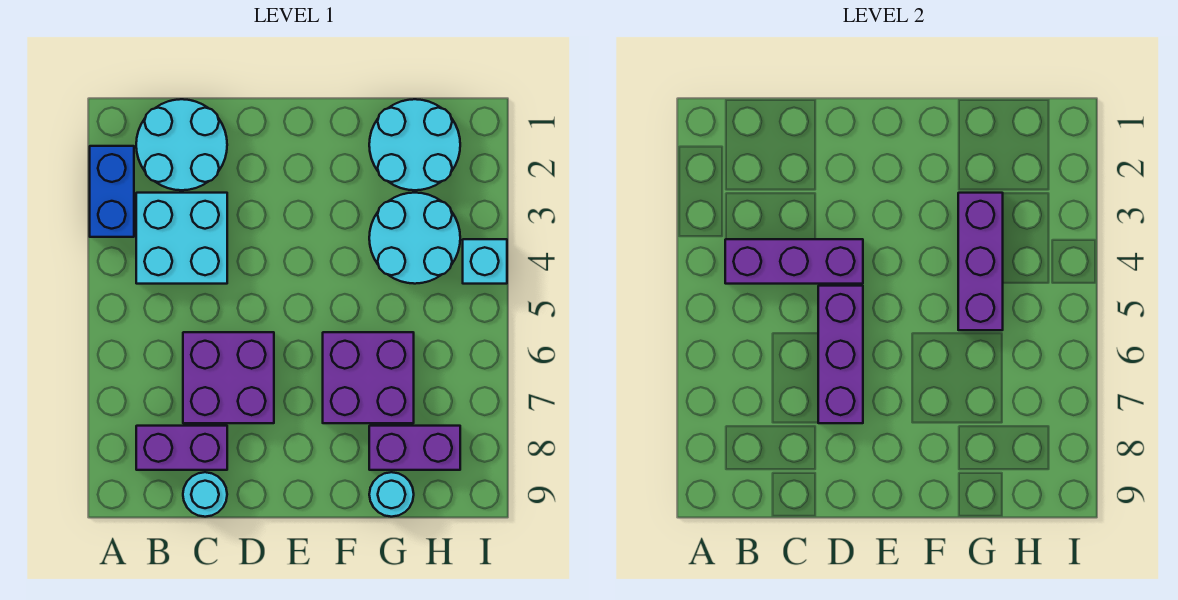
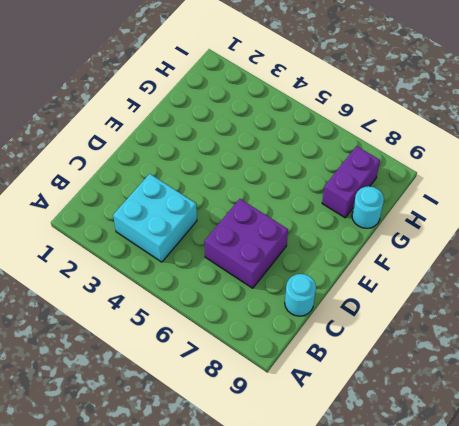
none -> blue 1x2 brick [90,146,134,237]
none -> cyan 2x2 round brick [136,99,227,190]
none -> purple 1x2 brick [136,426,227,470]

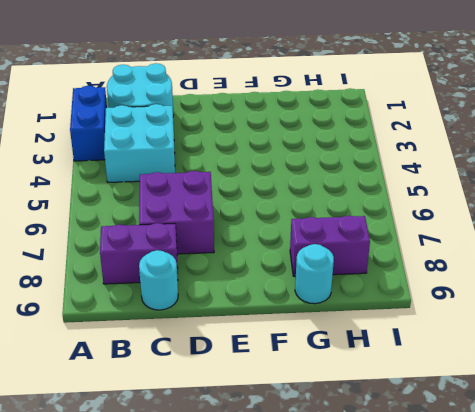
none -> purple 2x2 brick [323,332,414,423]
none -> cyan 2x2 round brick [369,99,460,190]
none -> cyan 2x2 round brick [369,193,460,284]

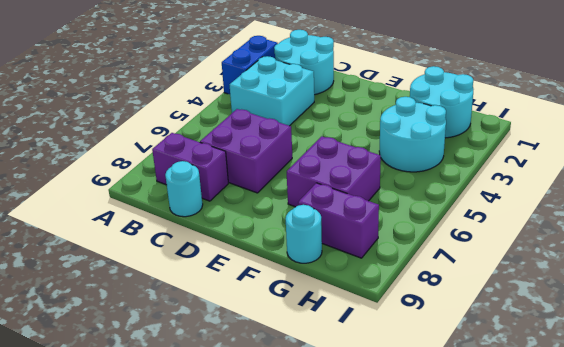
none -> cyan 1x1 brick [463,239,507,284]
none -> purple 1x3 brick [725,239,863,284]
none -> purple 1x3 brick [818,286,863,423]

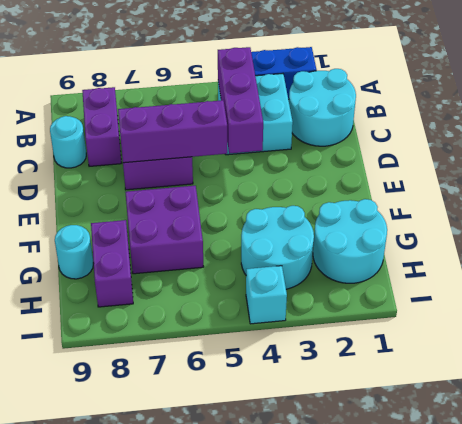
none -> purple 1x3 brick [958,193,1003,330]

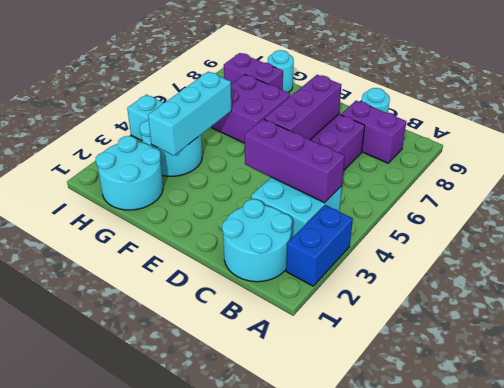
cyan 1x3 brick [148,72,231,156] -> purple 1x3 brick [958,193,1003,330]

